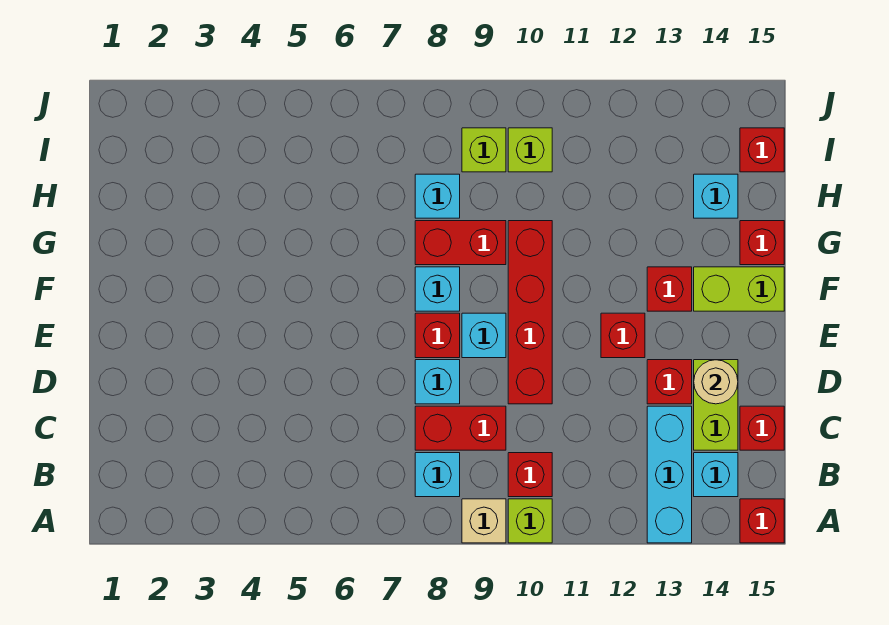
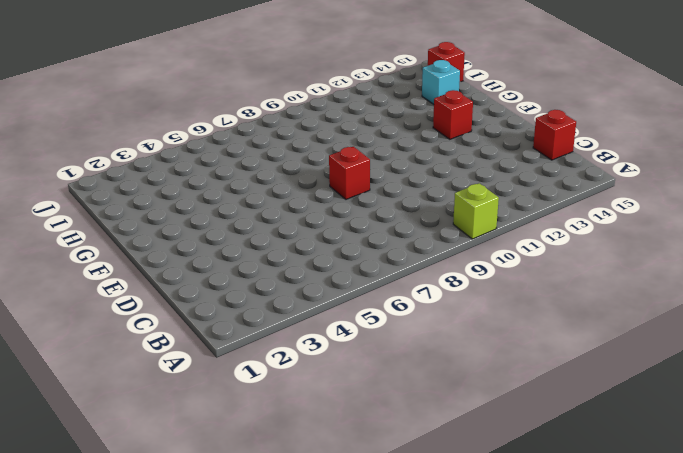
none -> tan 1x1 brick [462,499,506,543]
none -> cyan 1x3 brick [647,406,692,543]
none -> red 1x1 brick [740,499,784,543]

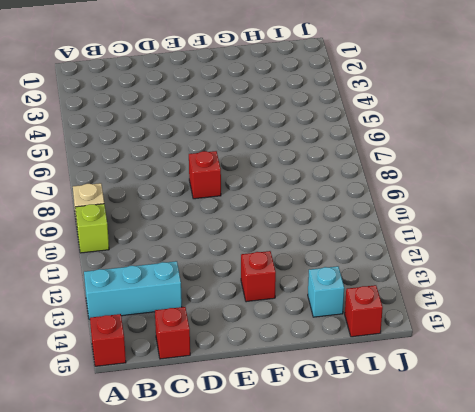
none -> cyan 1x1 brick [415,453,460,497]
none -> red 1x1 brick [508,453,552,497]
none -> cyan 1x1 brick [694,453,738,497]

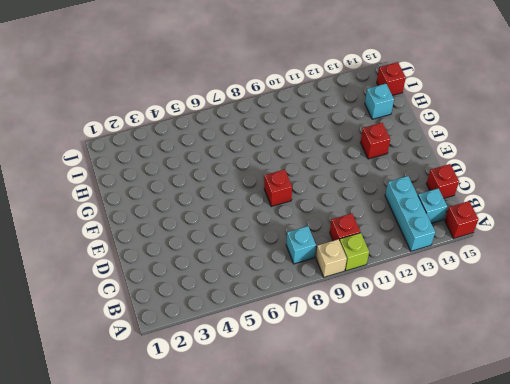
none -> red 1x2 brick [415,406,506,450]
none -> lime 1x2 brick [694,360,738,450]
none -> cyan 1x1 brick [415,360,460,404]

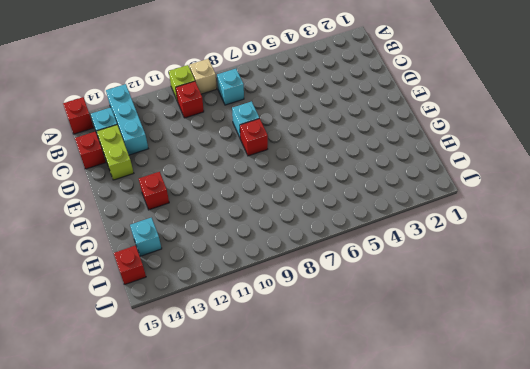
none -> red 1x2 brick [415,406,506,450]
none -> red 1x4 brick [508,221,552,404]
none -> red 1x1 brick [647,360,692,404]

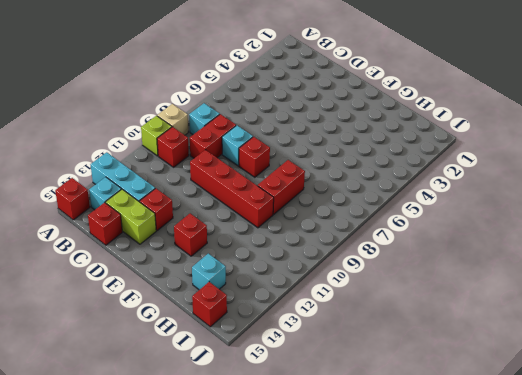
none -> cyan 1x1 brick [462,313,506,358]
none -> red 1x1 brick [601,313,645,358]
none -> cyan 1x1 brick [415,267,460,311]

